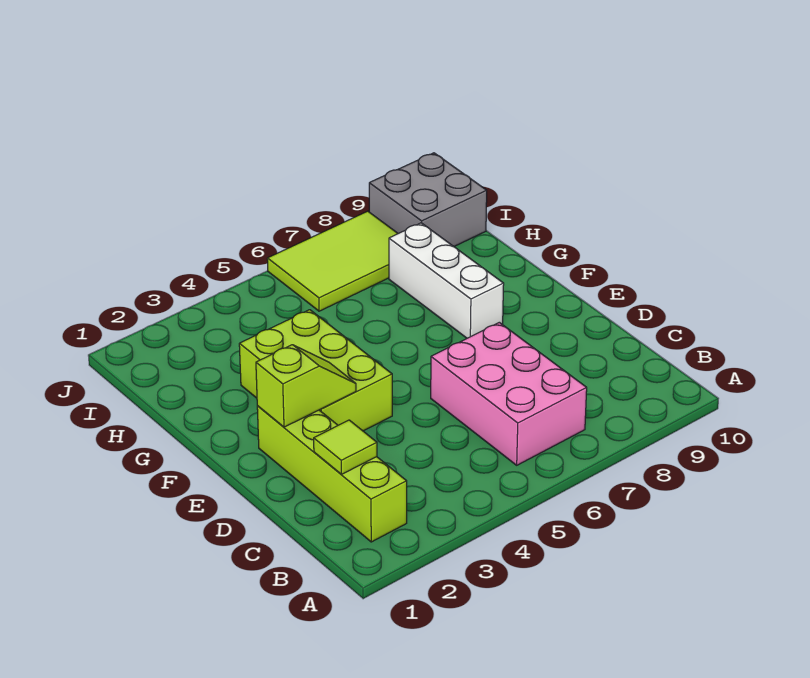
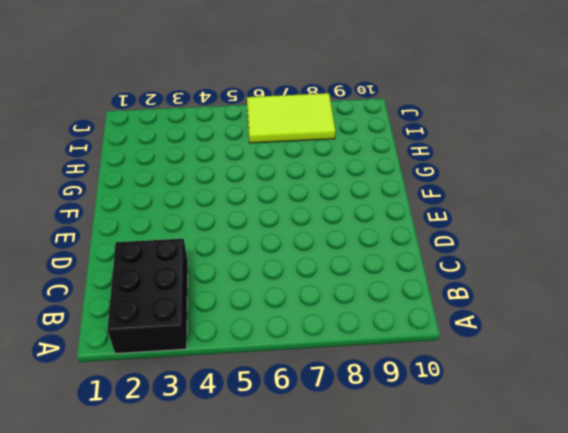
black 2x3 brick [107,239,188,354] -> lime 1x4 brick [257,406,407,542]
none -> pink 2x3 brick [431,322,587,465]
none -> lime 2x3 brick [239,310,392,431]

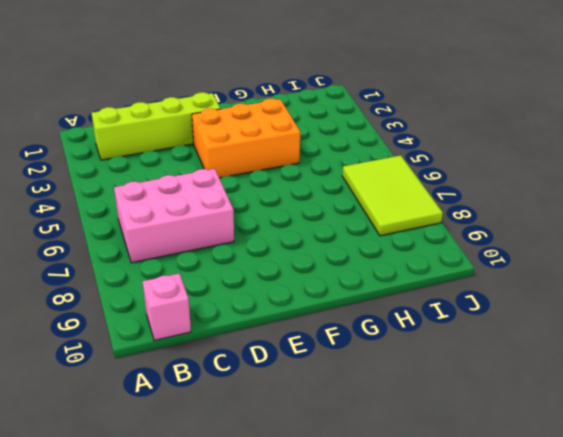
pink 1x1 brick [143,273,191,340] -> none
orange 2x3 brick [192,99,300,178] -> lime 2x3 brick [239,310,392,431]
none -> white 1x3 brick [389,223,504,338]
none -> grey 2x2 brick [369,153,487,246]

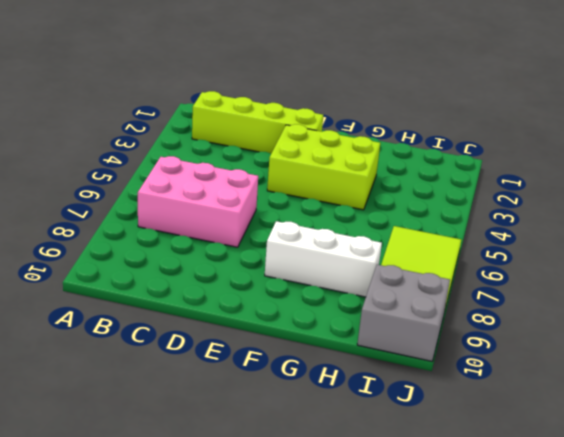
none -> lime 1x1 tile [314,420,377,474]
none -> lime 1x2 slope [256,345,356,427]

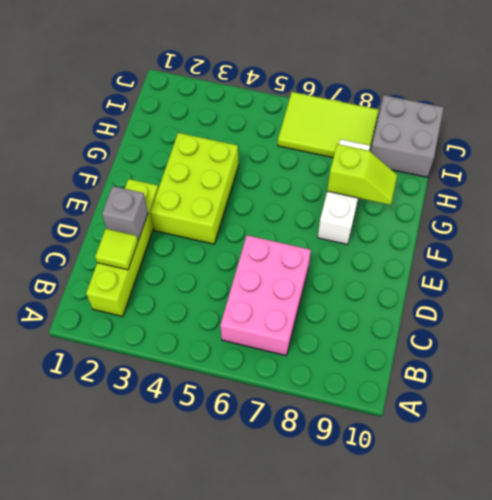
grey 1x1 brick [102,186,148,240] -> none
lime 1x2 slope [327,144,397,205] -> lime 1x2 slope moved to [256,345,356,427]

